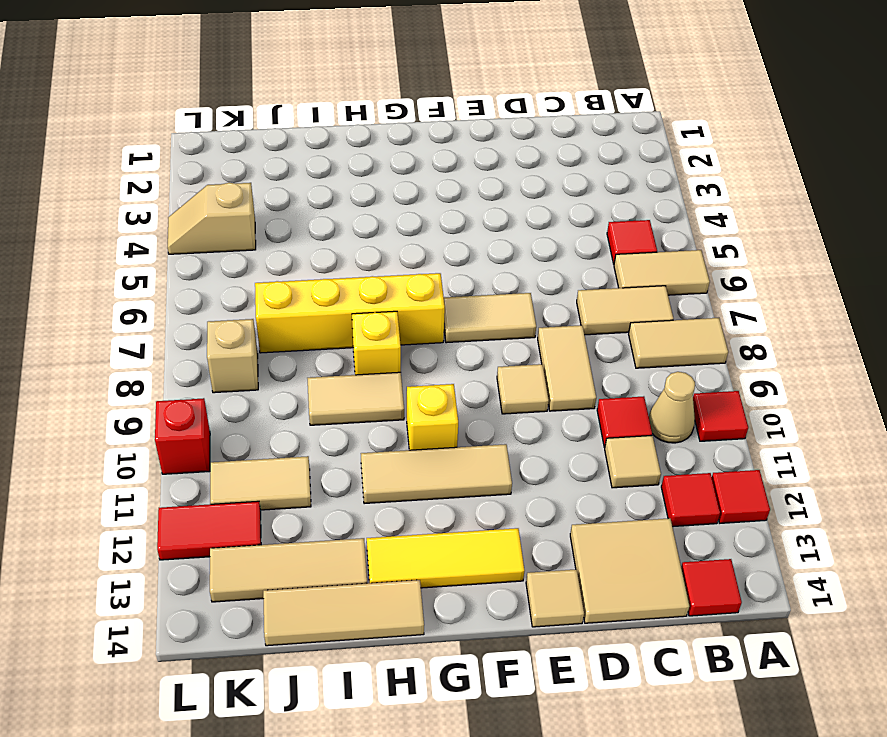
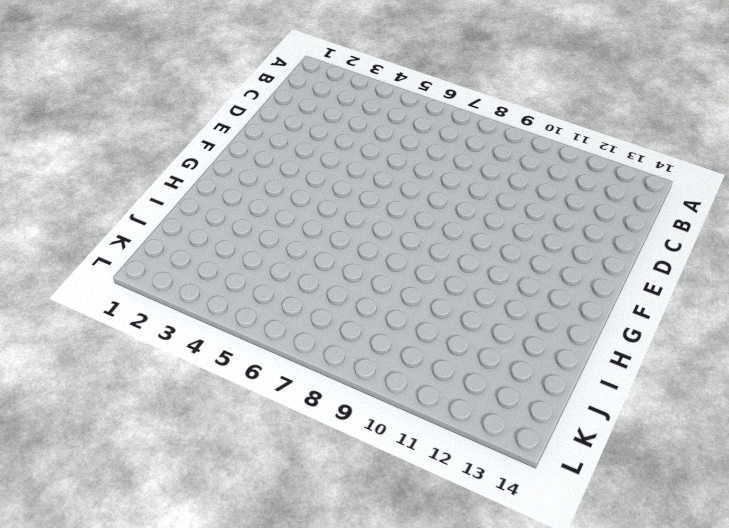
none -> tan 1x2 tile [614,250,710,295]
none -> tan 1x2 tile [629,318,728,368]
none -> red 1x1 tile [693,391,748,441]

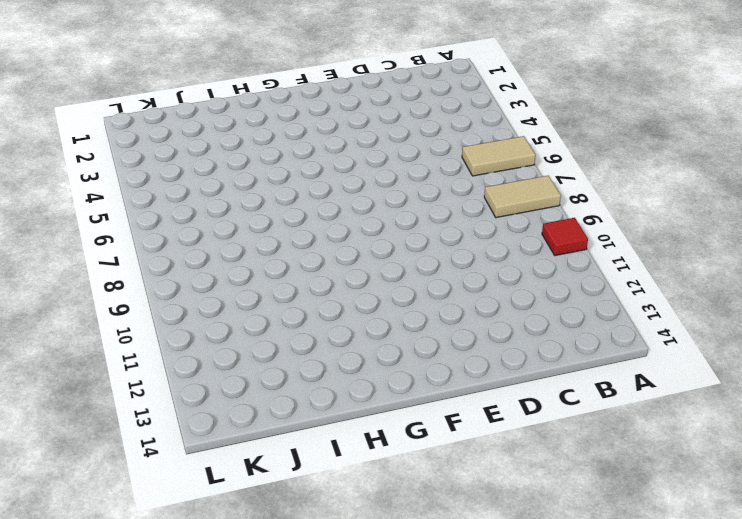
none -> red 1x1 tile [712,470,770,523]
none -> red 1x1 tile [607,220,657,264]
none -> tan 1x2 tile [577,286,673,335]

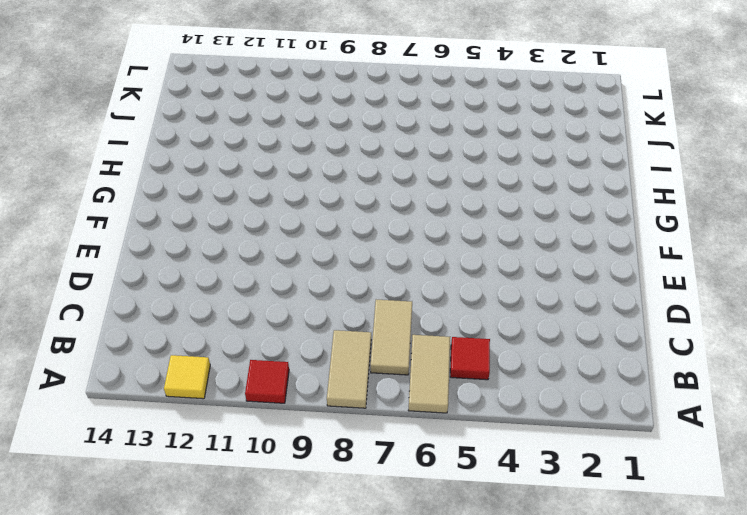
yellow 1x1 tile [164,355,210,399] -> red 1x1 tile [712,470,770,523]
none -> tan 1x1 cone [649,372,695,443]
none -> red 1x1 tile [661,473,720,527]
none -> red 1x1 tile [681,559,742,616]

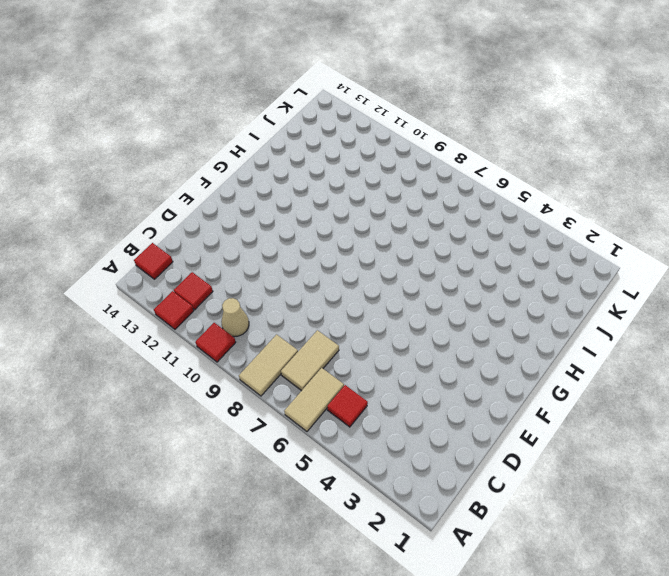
none -> red 1x1 tile [597,396,652,447]
none -> tan 1x1 tile [605,436,661,488]
none -> tan 2x2 tile [570,518,689,623]

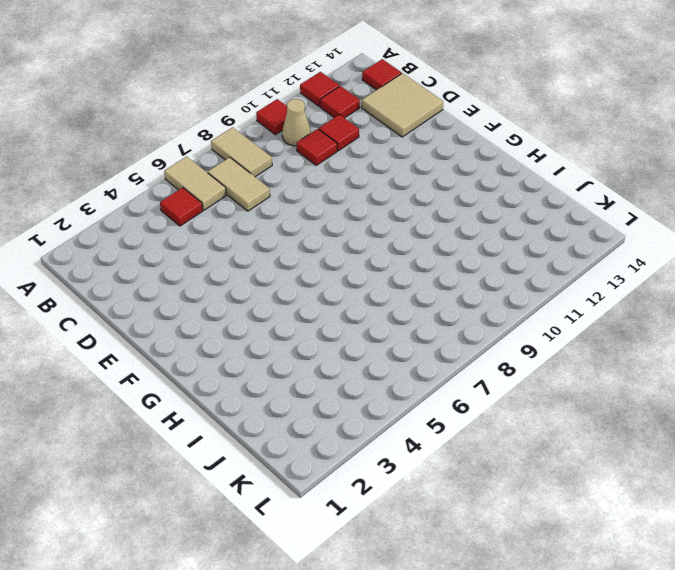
red 1x1 tile [319,115,359,151] -> tan 1x1 tile [605,436,661,488]
none -> tan 1x2 tile [538,325,596,411]
none -> tan 1x2 tile [444,293,536,343]
none -> tan 1x1 tile [497,364,549,414]

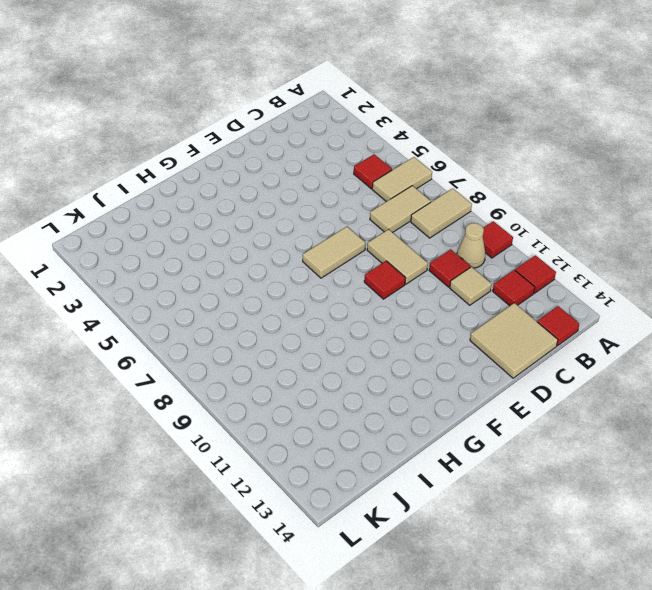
red 1x1 tile [364,261,406,299] -> tan 1x1 tile [497,364,549,414]
none -> tan 1x1 tile [526,569,584,627]
none -> tan 1x3 tile [361,444,512,504]
none -> yellow 1x3 tile [367,528,524,588]

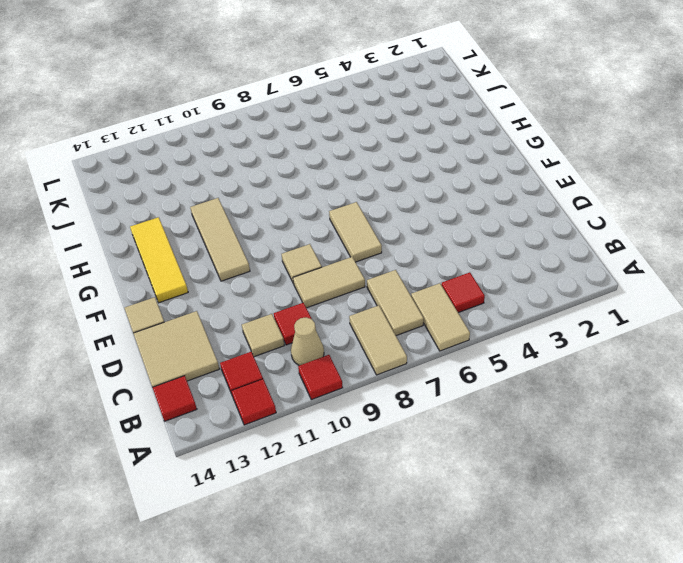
none -> yellow 1x4 brick [255,273,445,353]
none -> yellow 1x1 brick [407,384,458,450]
none -> yellow 1x1 brick [352,311,401,375]

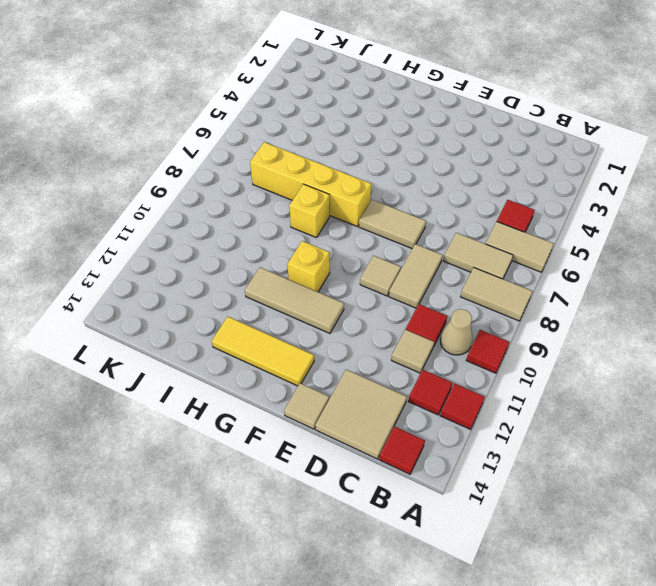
none -> tan 1x2 tile [307,372,404,425]
none -> tan 1x3 tile [263,580,424,646]
none -> tan 1x3 tile [210,538,367,602]

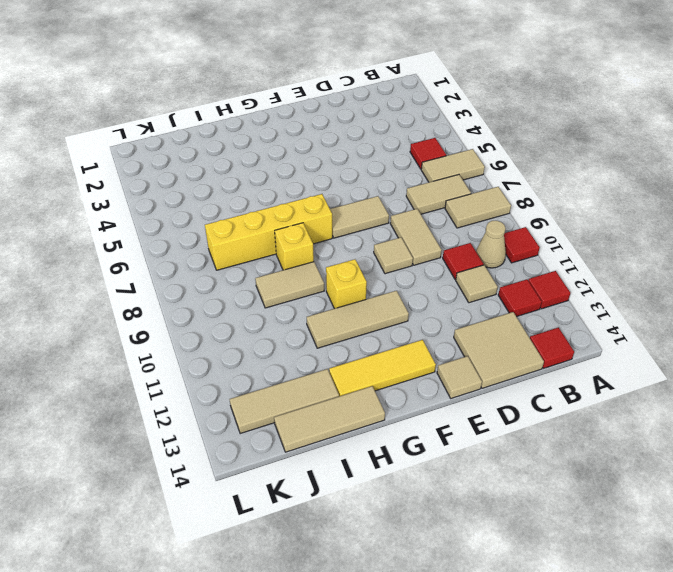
none -> tan 1x2 tile [210,456,311,510]
none -> tan 1x2 slope [168,183,256,254]
none -> tan 1x1 brick [207,319,258,393]

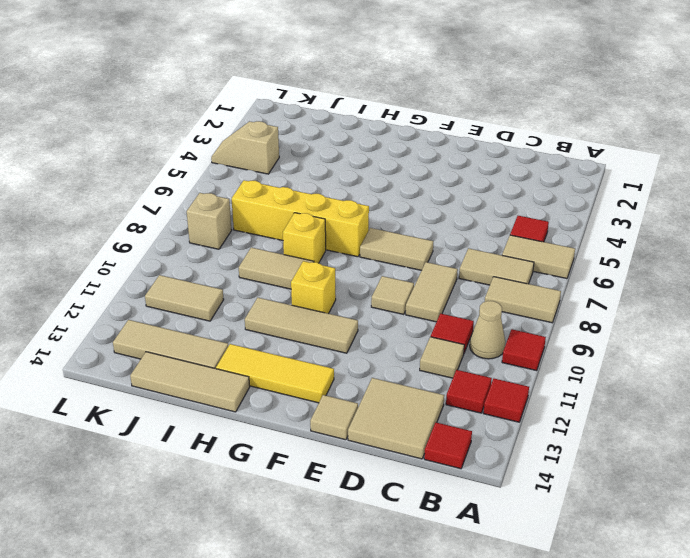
none -> red 1x2 tile [157,501,261,560]
none -> red 1x1 brick [155,398,210,474]

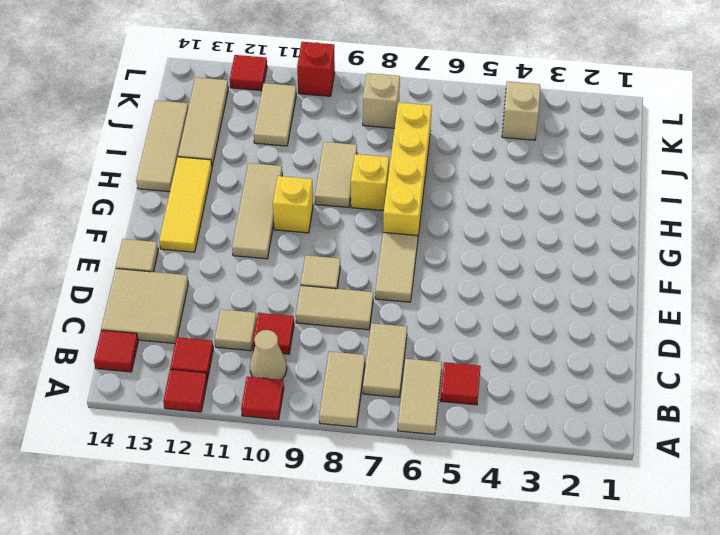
red 1x1 tile [230,55,267,91] -> red 1x2 tile [157,501,261,560]

